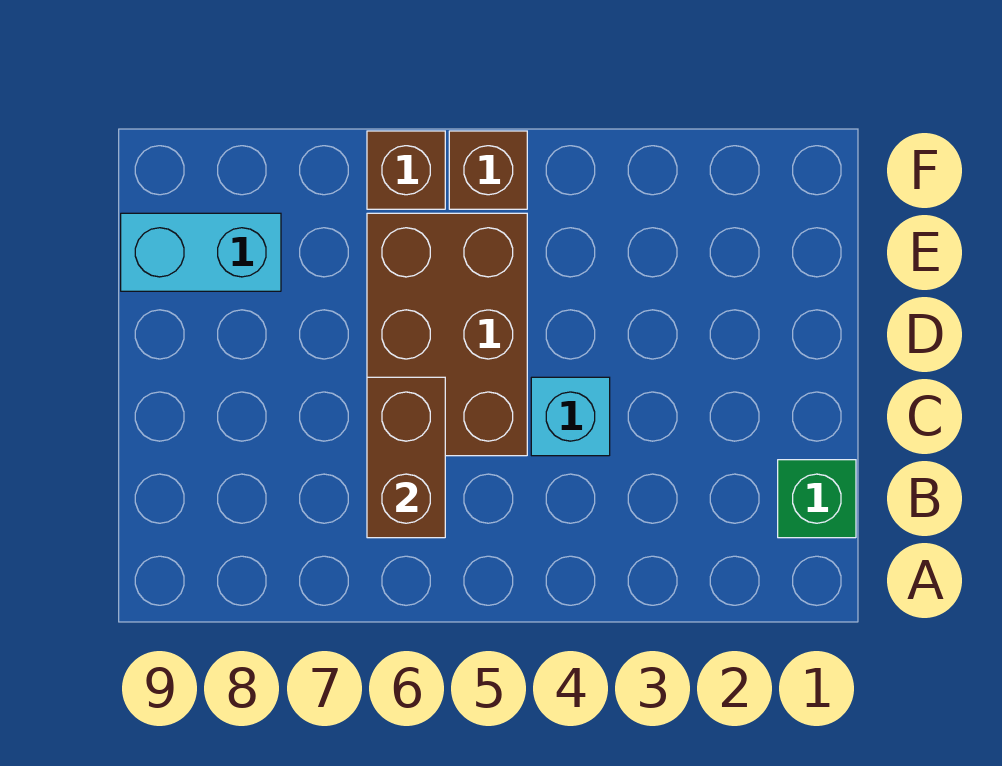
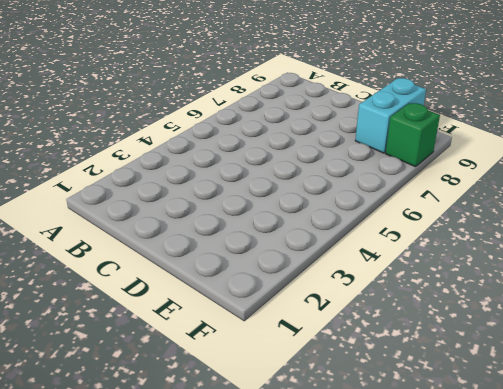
green 1x1 brick [385,103,440,167] -> green 1x1 brick moved to [778,460,856,538]
none -> cyan 1x1 brick [531,377,610,456]
none -> brown 2x3 brick [367,213,527,456]

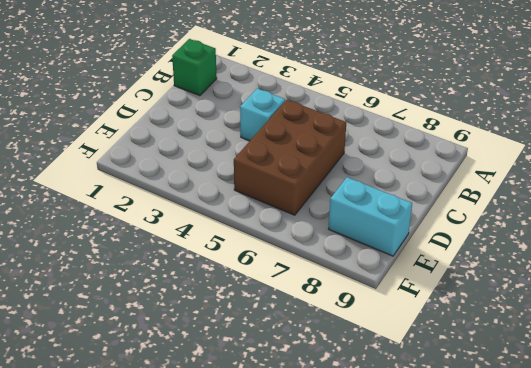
none -> brown 1x1 brick [449,131,527,209]
none -> brown 1x1 brick [367,131,445,209]

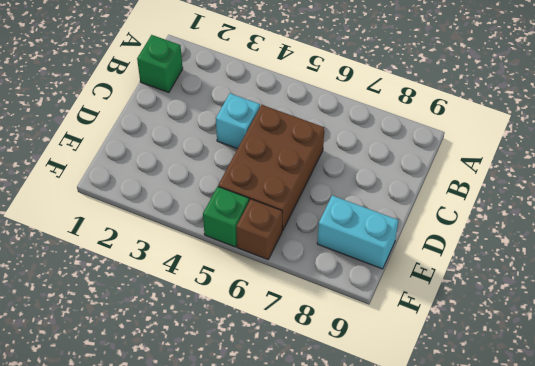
green 1x1 brick [203,187,249,247] -> brown 1x1 brick [449,131,527,209]
none -> brown 1x2 brick [367,377,445,538]

